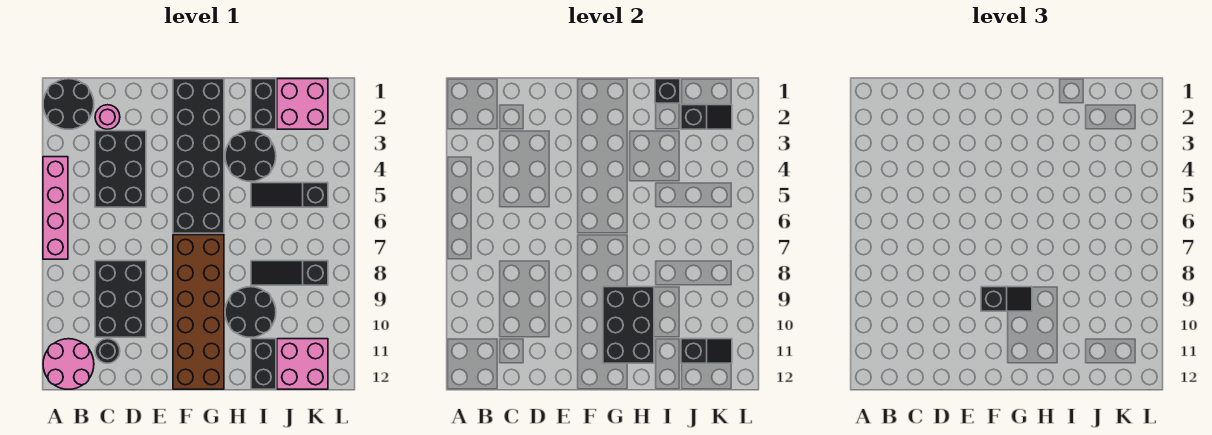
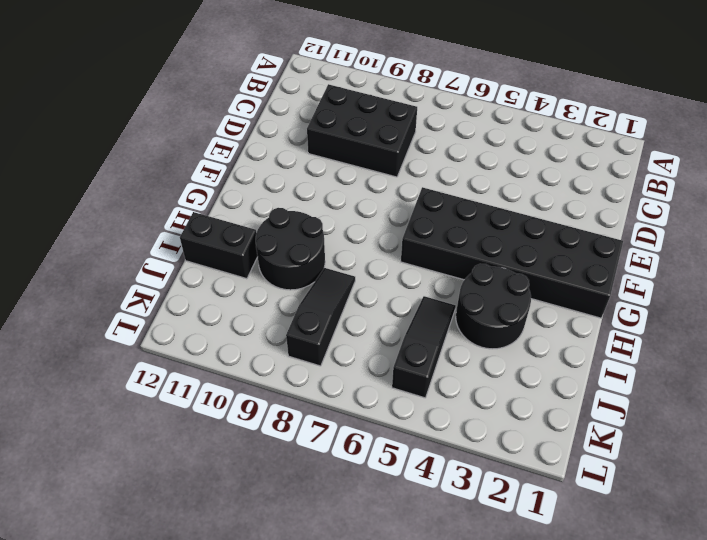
none -> black 2x2 round brick [43,79,94,129]
none -> pink 1x4 brick [43,157,68,259]
none -> pink 2x2 round brick [43,339,94,389]

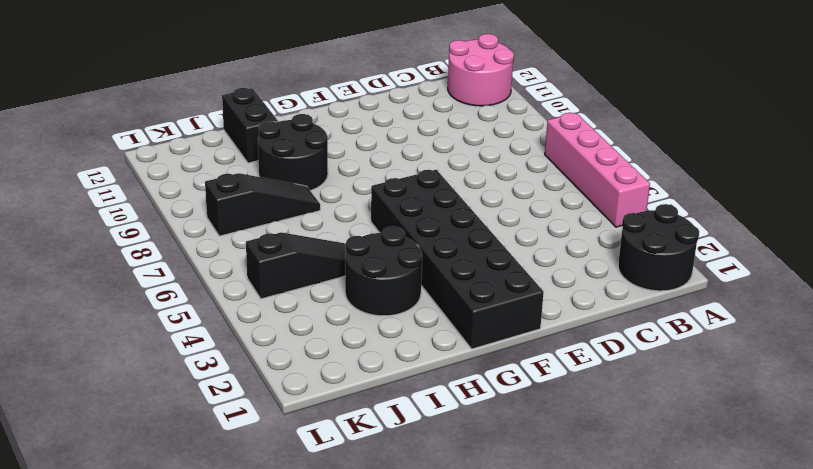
none -> pink 1x1 round brick [95,105,120,129]
none -> black 2x3 brick [95,131,146,207]
none -> black 2x3 brick [95,261,146,337]

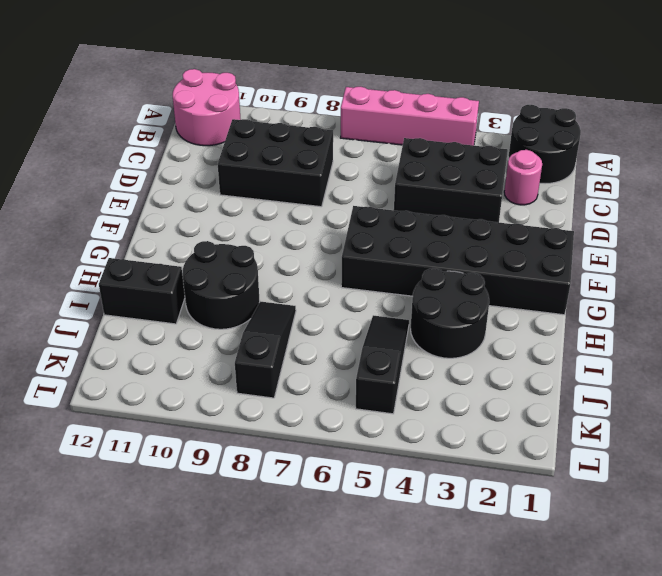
none -> black 1x1 round brick [95,339,120,363]
none -> brown 2x6 brick [173,235,224,389]
none -> black 1x2 brick [251,79,276,129]

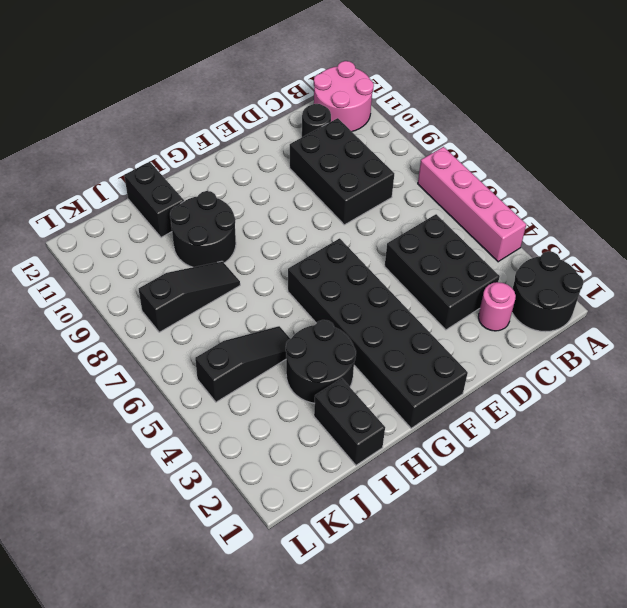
none -> brown 2x6 brick [173,235,224,389]
none -> pink 2x2 brick [277,79,328,129]
none -> pink 2x2 brick [277,339,328,389]

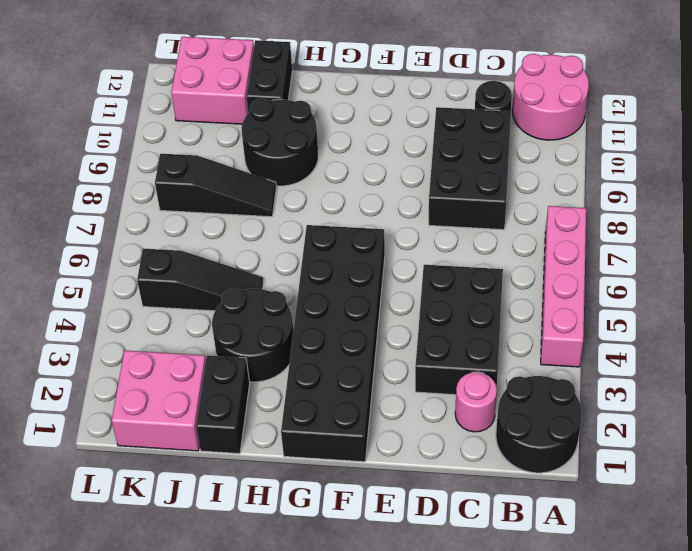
none -> brown 2x6 brick [173,235,224,389]
none -> black 2x3 brick [603,287,654,363]
none -> black 1x1 brick [655,79,680,103]

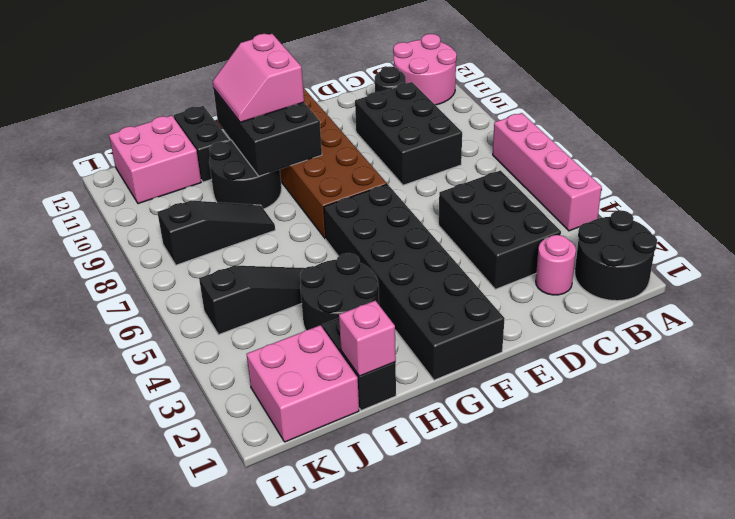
pink 2x2 slope [213,34,304,122] -> none
pink 1x1 brick [339,301,396,376] -> black 1x1 brick [655,79,680,103]
none -> black 1x2 slope [681,105,732,129]
none -> black 1x2 slope [681,339,732,363]
none -> black 1x2 slope [981,287,1032,311]

